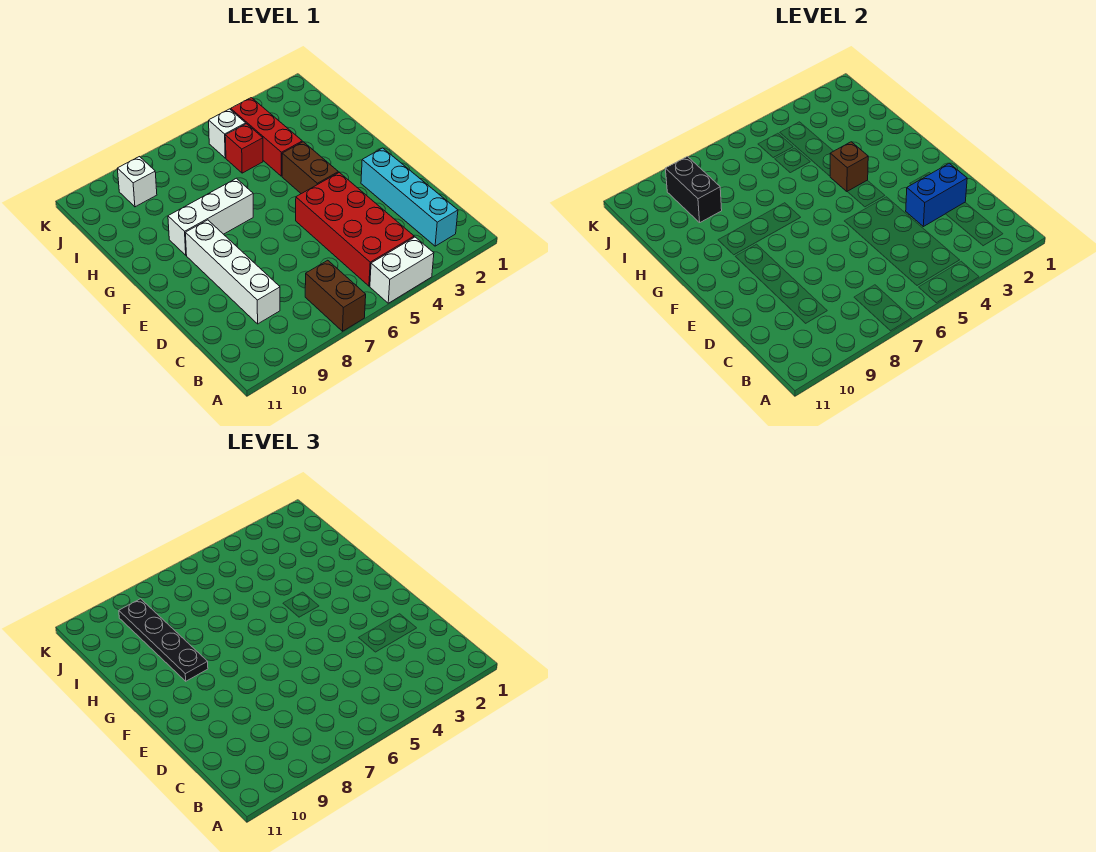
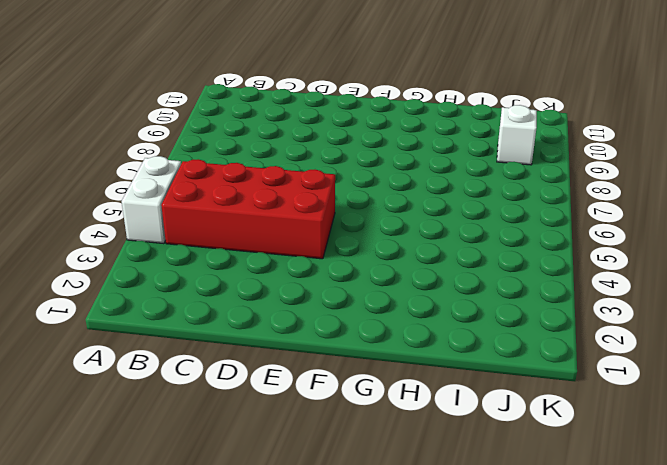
none -> brown 1x2 brick [305,260,366,331]
none -> cyan 1x4 brick [361,148,458,246]
none -> white 1x4 brick [185,220,280,324]

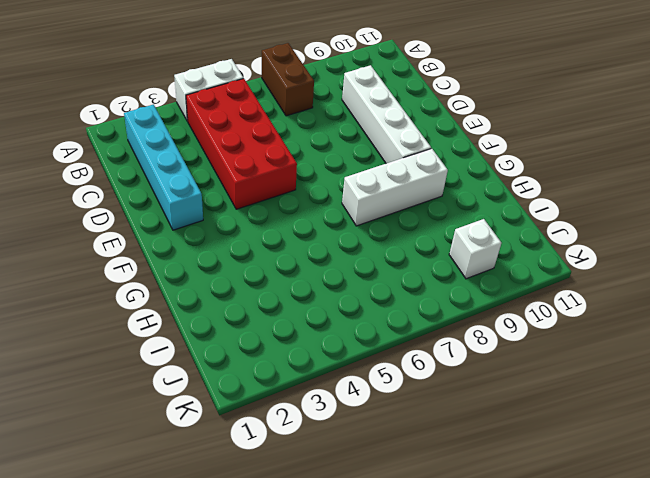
none -> brown 1x2 brick [282,142,338,194]
none -> red 1x3 brick [230,98,302,176]
none -> red 1x1 brick [225,124,263,173]

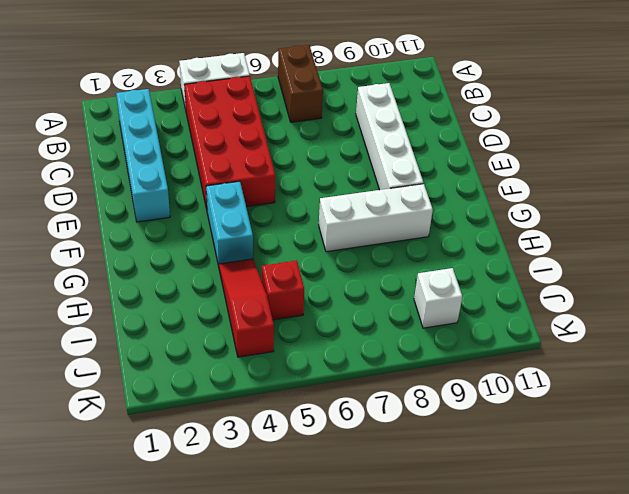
cyan 1x2 brick [206,181,253,266] -> brown 1x2 brick [282,142,338,194]
red 1x3 slope [219,259,274,357] -> red 1x3 brick [230,98,302,176]
none -> white 1x1 brick [209,109,246,158]
none -> blue 1x2 brick [906,163,967,227]
none -> brown 1x1 brick [830,142,868,192]

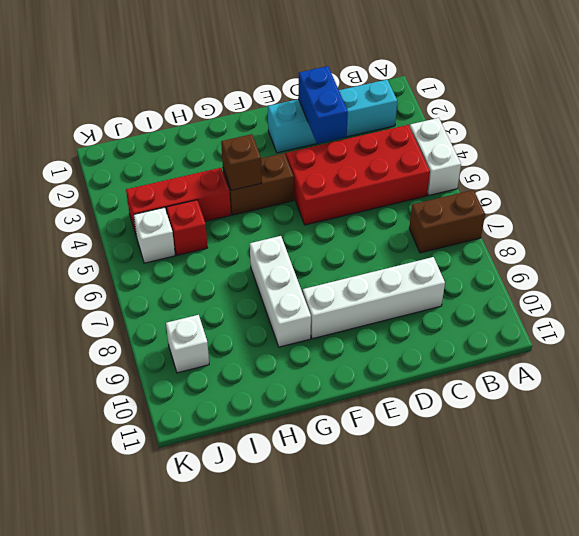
none -> black 1x2 brick [665,157,722,222]
none -> black 1x4 plate [119,599,208,681]

